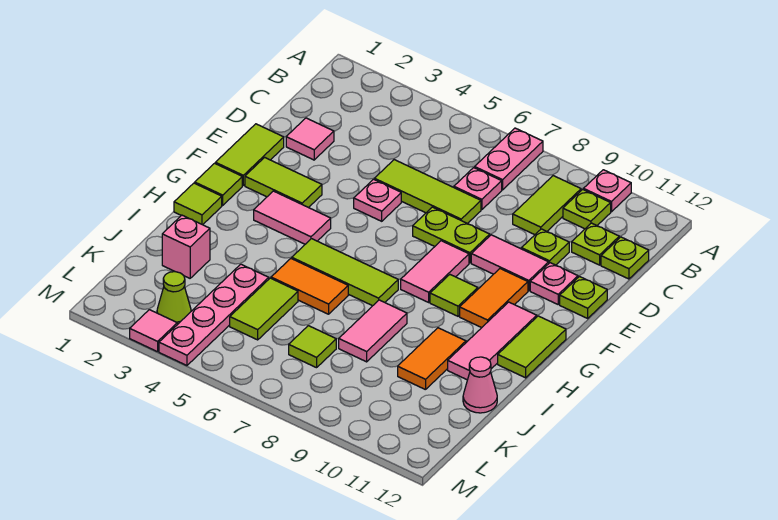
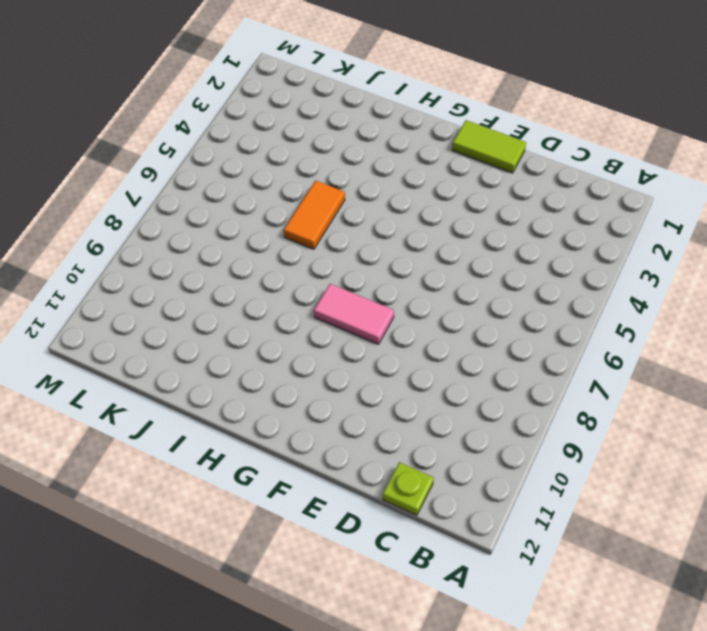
none -> pink 1x2 plate [475,128,543,190]
none -> pink 1x1 plate [584,170,631,212]
none -> lime 1x2 tile [513,176,581,235]
none -> lime 1x1 plate [563,189,611,229]

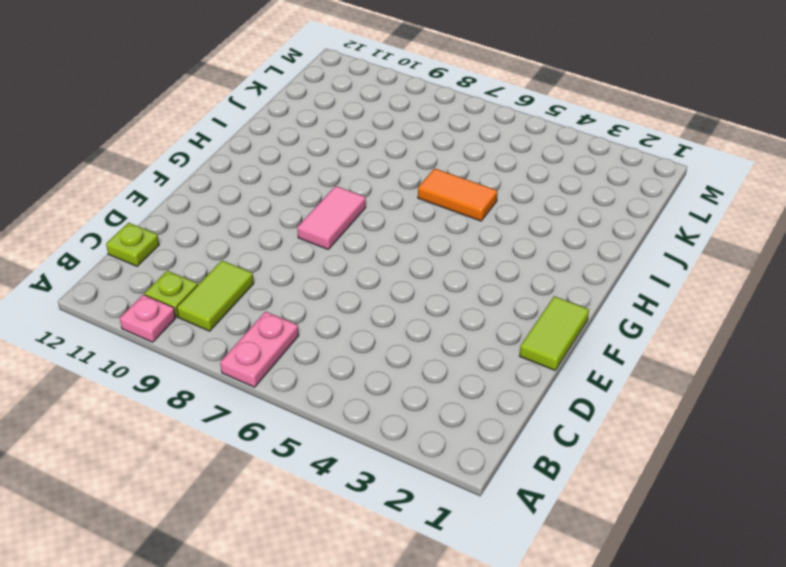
none -> pink 1x1 plate [454,168,502,210]
none -> lime 1x1 plate [572,223,619,265]
none -> pink 1x1 tile [286,118,334,160]
none -> lime 1x3 tile [374,160,481,224]

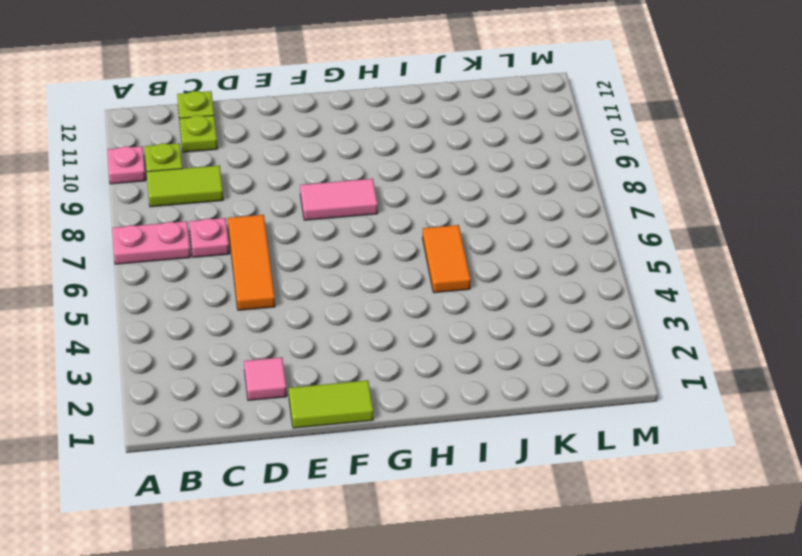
orange 1x3 tile [228,215,275,310] -> lime 1x3 tile [374,160,481,224]
none -> lime 1x1 plate [522,229,569,265]
none -> pink 1x1 plate [354,179,401,221]
none -> lime 1x2 plate [413,207,490,263]
none -> pink 1x2 tile [471,235,549,291]

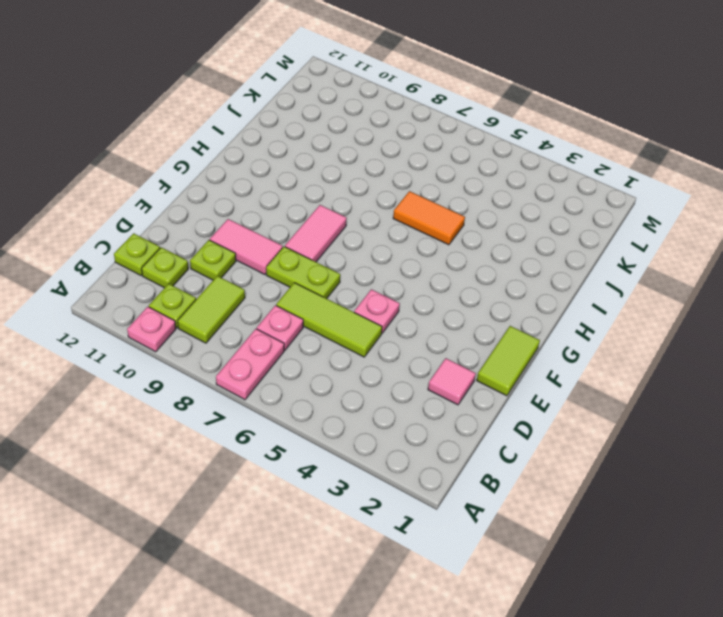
none -> pink 1x1 plate [530,263,578,304]
none -> lime 1x1 plate [560,277,607,318]
none -> lime 1x2 tile [245,157,322,208]
none -> orange 1x2 tile [460,269,528,328]

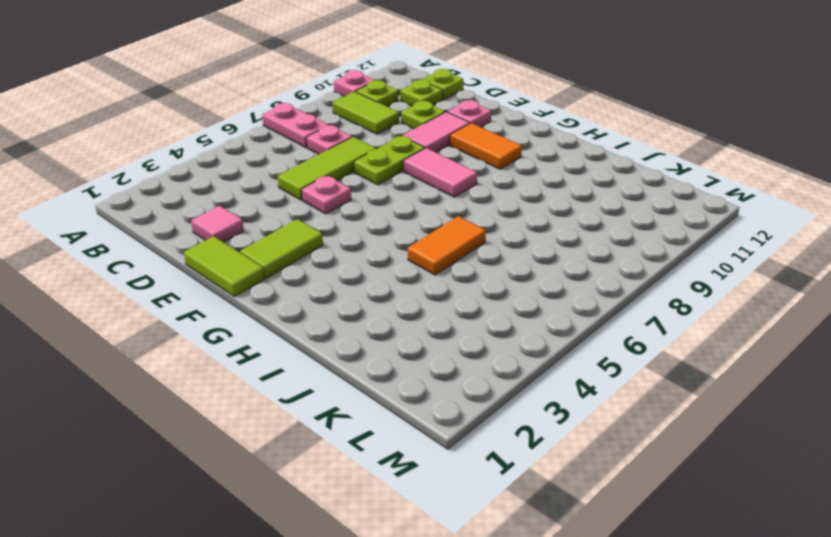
none -> lime 1x1 plate [560,277,607,318]
none -> lime 1x1 tile [195,163,242,205]
none -> pink 1x2 tile [254,191,331,244]
none -> lime 1x1 tile [430,275,478,316]

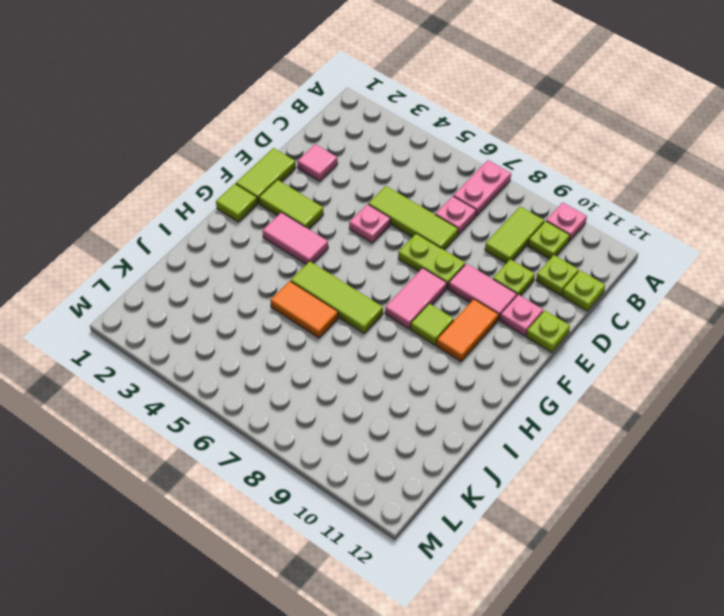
none -> pink 1x3 tile [448,302,537,380]
none -> lime 1x2 tile [498,316,566,378]
none -> lime 1x1 tile [174,183,222,225]
none -> pink 1x2 tile [339,300,407,362]

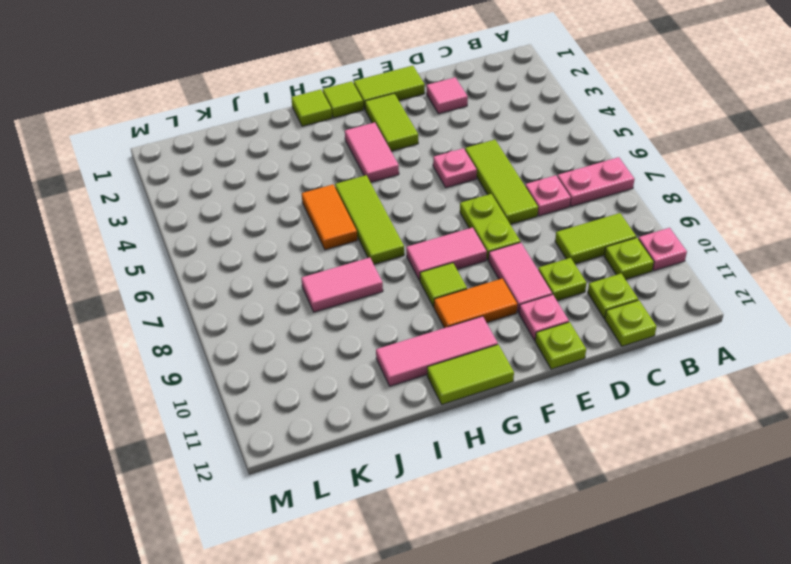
none -> orange 1x2 tile [398,328,466,390]
none -> pink 1x1 brick [162,215,210,278]
none -> pink 1x4 plate [159,264,269,365]
none -> lime 1x2 tile [230,278,298,340]

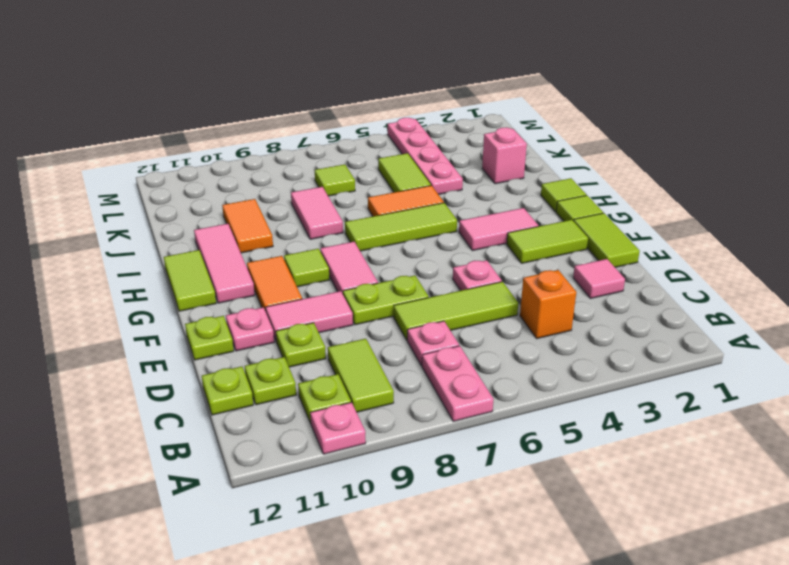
orange 1x1 brick [520,270,576,339] -> none
none -> pink 1x1 cone [463,357,497,413]
none -> lime 1x1 cone [157,272,191,325]
none -> pink 1x1 tile [130,310,177,352]

